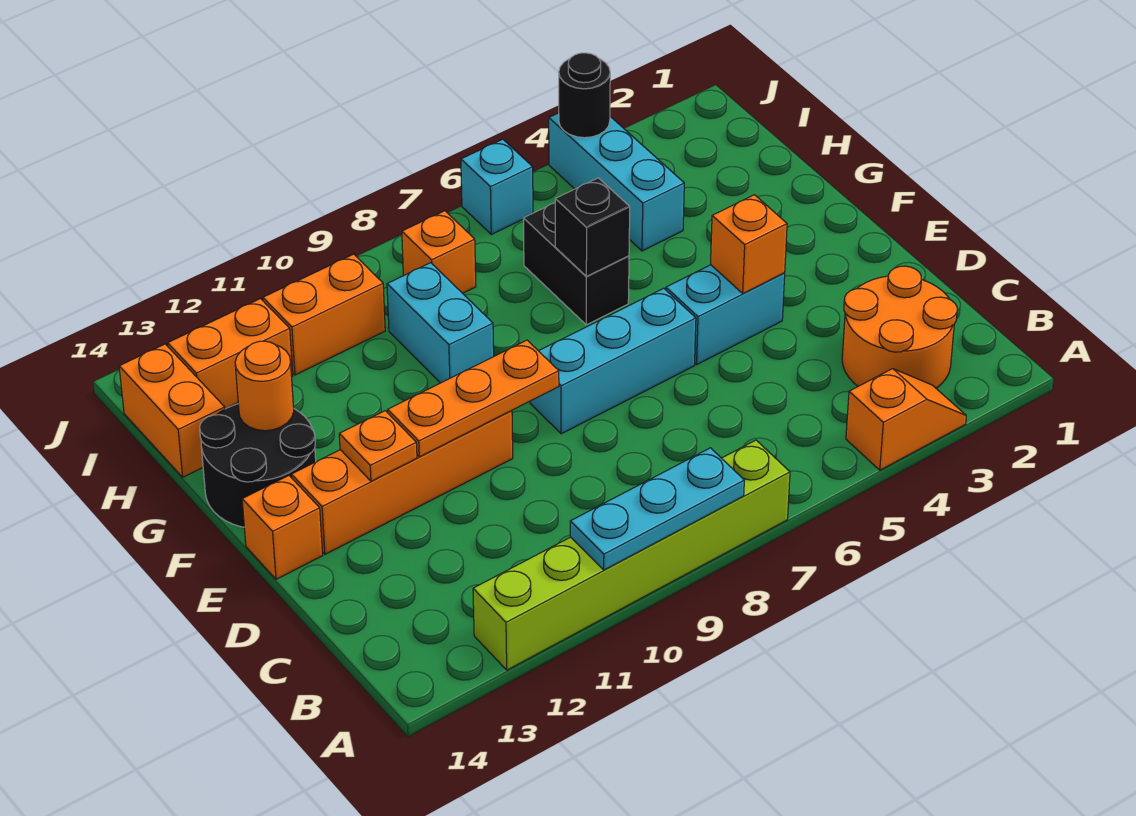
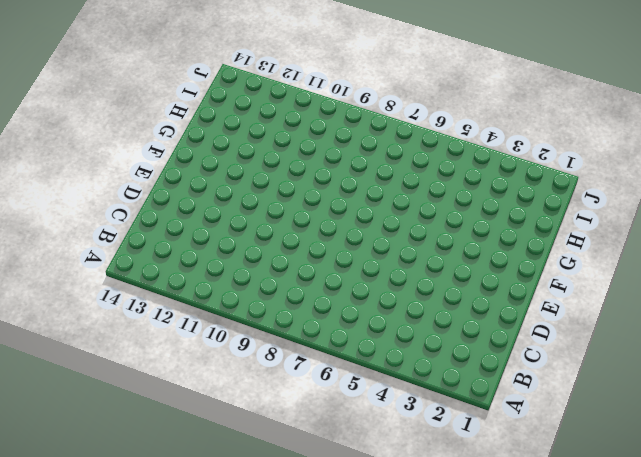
none -> orange 1x2 slope [846,369,966,470]
none -> lime 1x6 brick [473,440,790,670]
none -> orange 2x2 round brick [842,266,957,388]

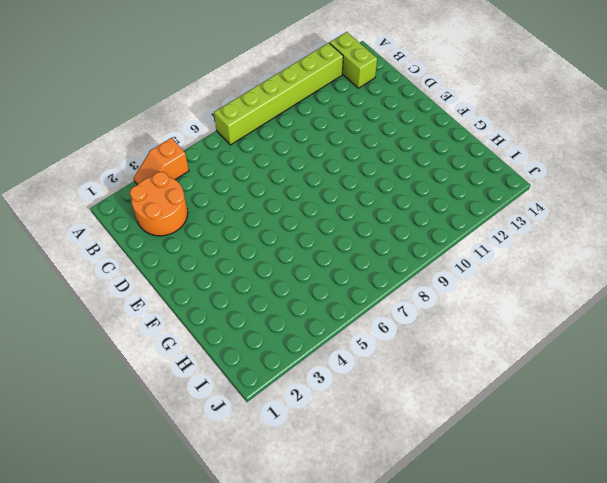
lime 1x2 brick [329,32,377,88] -> none
none -> cyan 1x2 brick [666,265,785,364]
none -> cyan 1x3 brick [530,288,696,434]
none -> orange 1x4 brick [291,411,513,554]

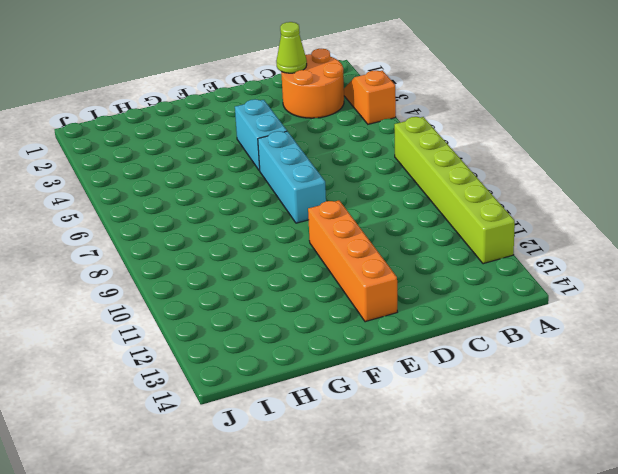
lime 1x1 cone [276,22,307,73] -> none
none -> orange 1x1 brick [242,476,323,579]
none -> black 2x2 round brick [200,404,316,527]
none -> black 1x2 brick [523,203,629,325]

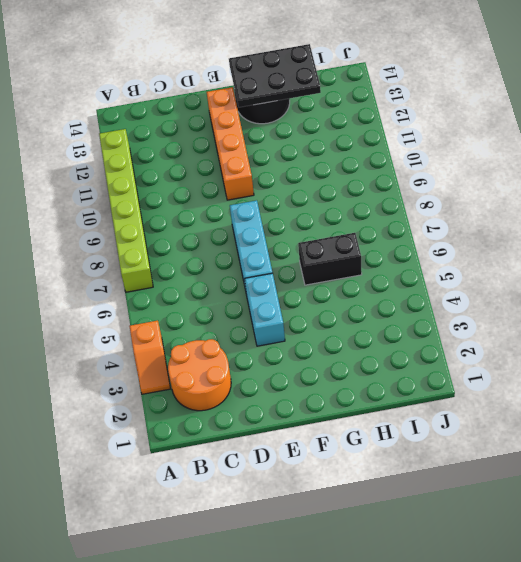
black 2x3 plate [229,44,321,107] -> orange 1x1 round brick [235,341,294,431]
none -> orange 1x1 brick [242,476,323,579]
none -> cyan 1x2 brick [387,263,494,383]
none -> cyan 1x3 brick [549,113,684,251]

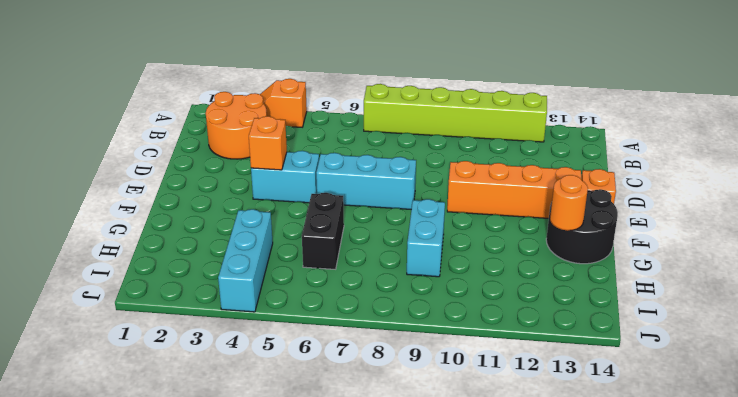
none -> orange 1x2 brick [119,344,225,477]
none -> orange 1x1 brick [402,211,476,293]
none -> orange 1x2 brick [263,254,385,375]

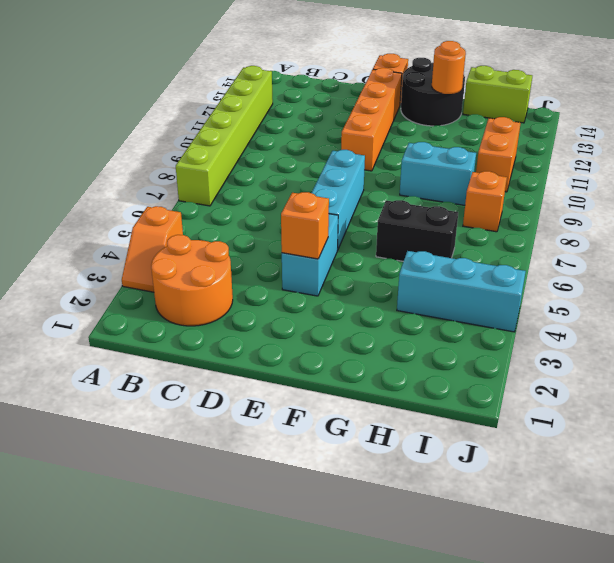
lime 1x2 brick [463,66,532,123] -> orange 1x2 brick [119,344,225,477]
none -> orange 1x2 brick [168,299,293,409]
none -> cyan 1x1 brick [461,139,533,234]
none -> cyan 1x3 plate [570,448,744,570]

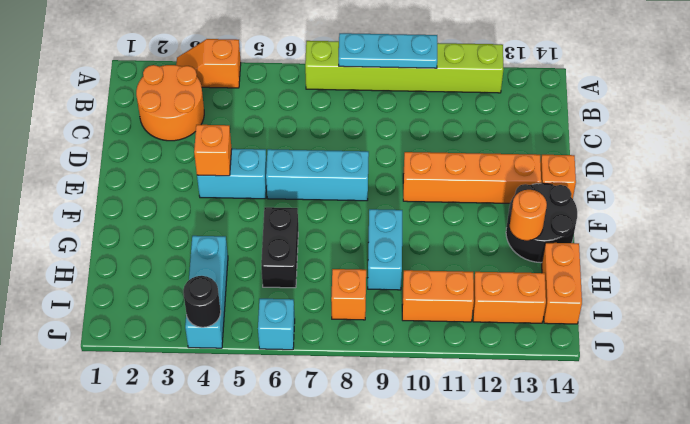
none -> orange 1x3 plate [388,340,559,457]
none -> orange 1x1 plate [339,411,417,481]
none -> black 1x1 brick [555,178,630,276]

